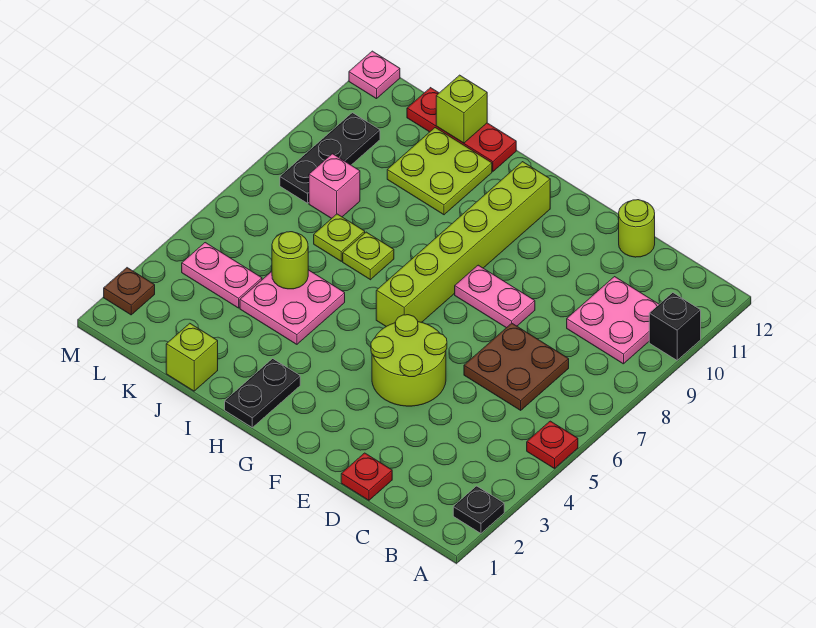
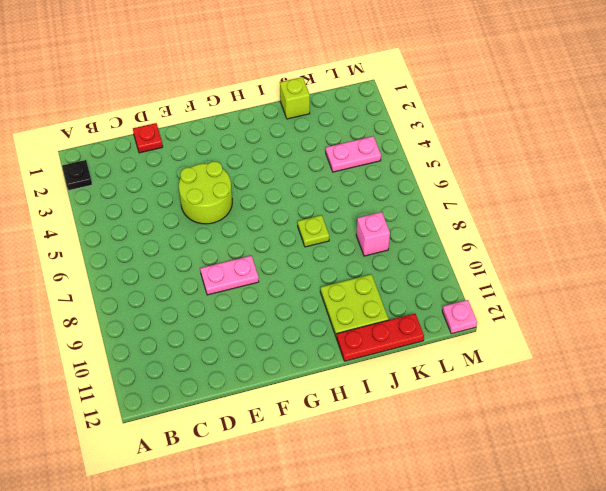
none -> red 1x1 plate [527,421,578,469]
none -> black 1x1 brick [649,293,701,360]
none -> pink 2x2 plate [567,277,659,364]

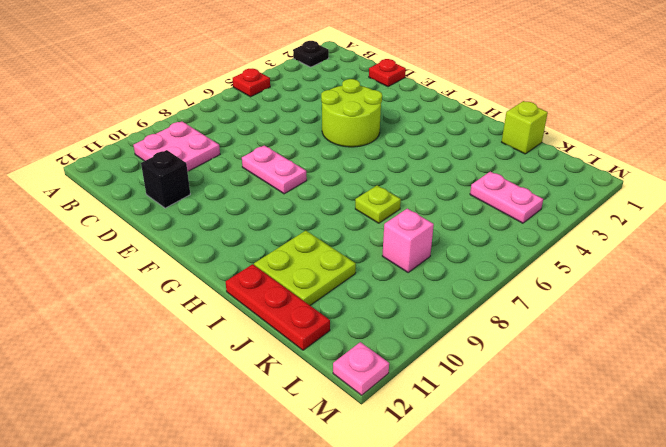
black 1x1 brick [141,150,190,208] -> black 1x1 brick moved to [649,293,701,360]
none -> brown 2x2 plate [464,323,569,410]
none -> lime 1x1 round brick [619,200,655,257]
none -> lime 1x6 brick [376,162,550,326]

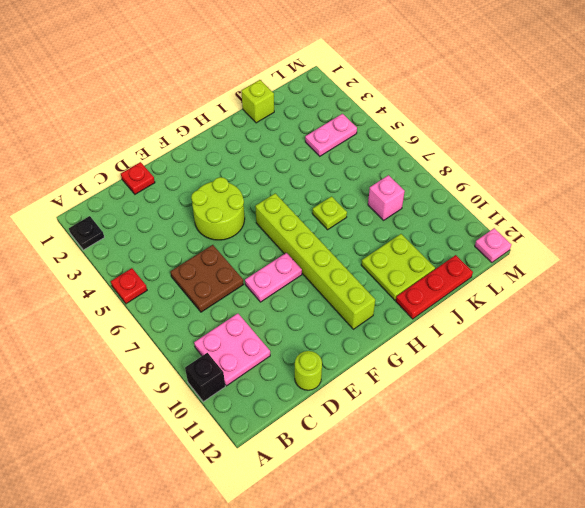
none -> black 1x2 plate [225,359,300,428]
none -> pink 2x2 plate [240,270,345,344]
none -> lime 1x1 plate [314,214,365,261]

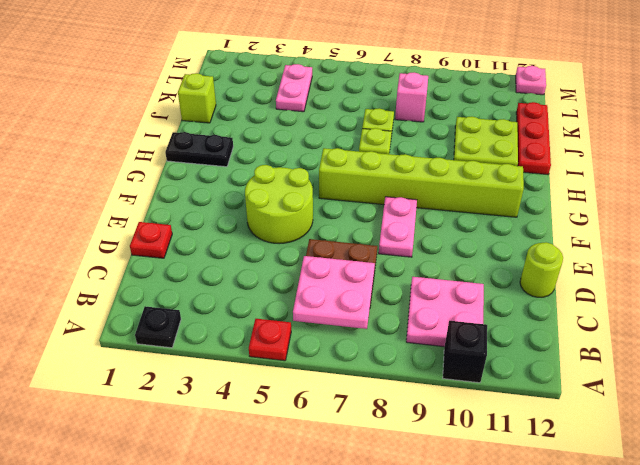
pink 2x2 plate [293,256,375,329] -> pink 2x2 plate moved to [240,270,345,344]
none -> black 1x3 plate [280,113,380,203]
none -> brown 1x1 plate [104,268,155,315]
none -> lime 1x1 round brick [272,232,308,289]

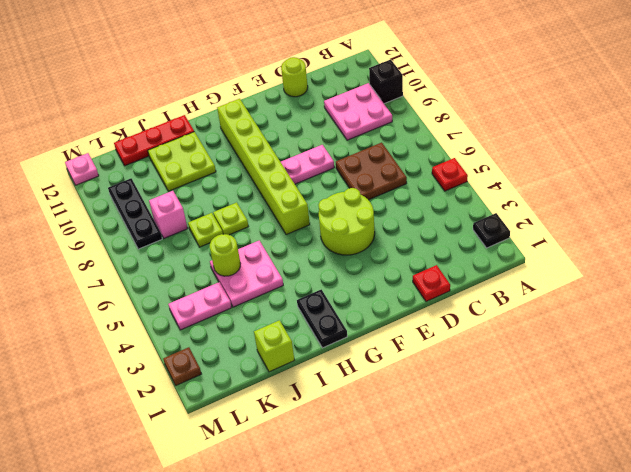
none -> lime 1x1 brick [436,75,487,143]

